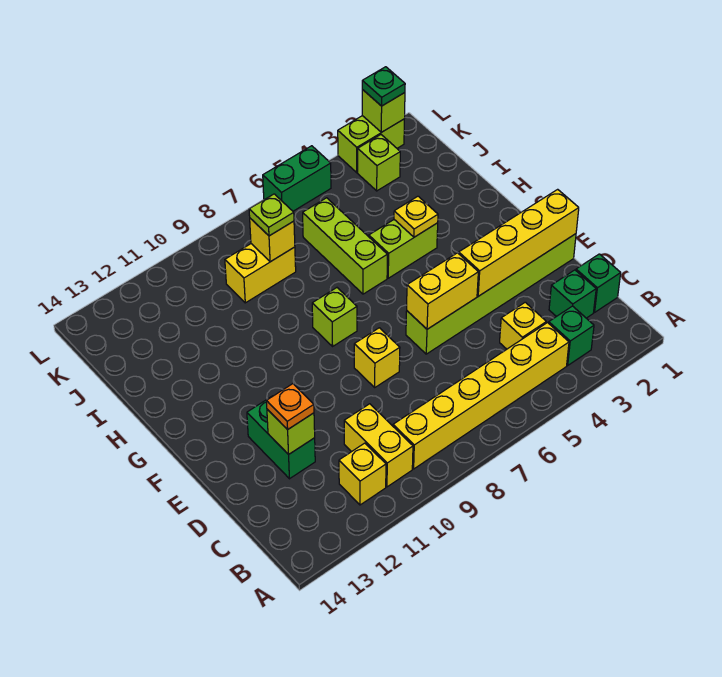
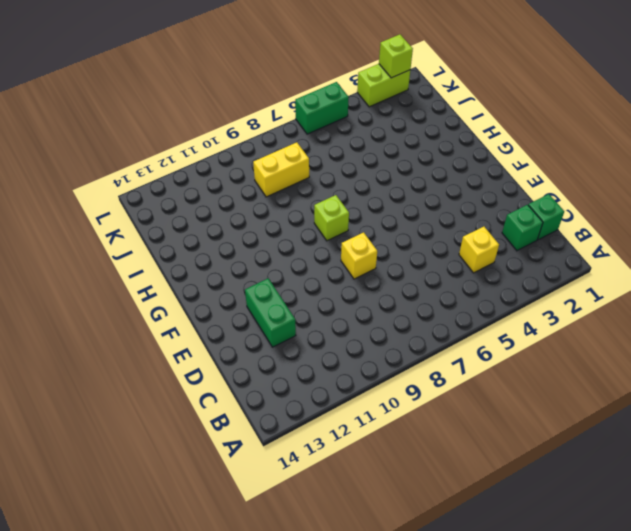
none -> green 1x1 brick [549,306,594,365]
none -> yellow 1x6 brick [393,323,569,469]
none -> yellow 1x2 brick [344,404,413,487]

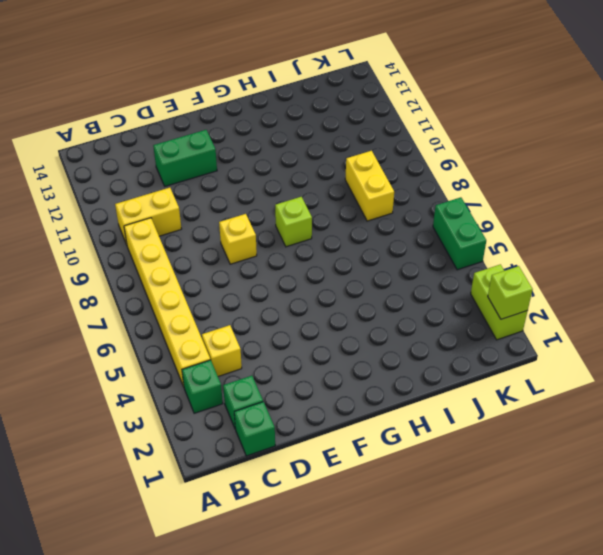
none -> yellow 1x1 brick [339,443,386,505]
none -> lime 1x6 brick [406,234,576,354]
none -> lime 1x2 brick [369,220,438,278]

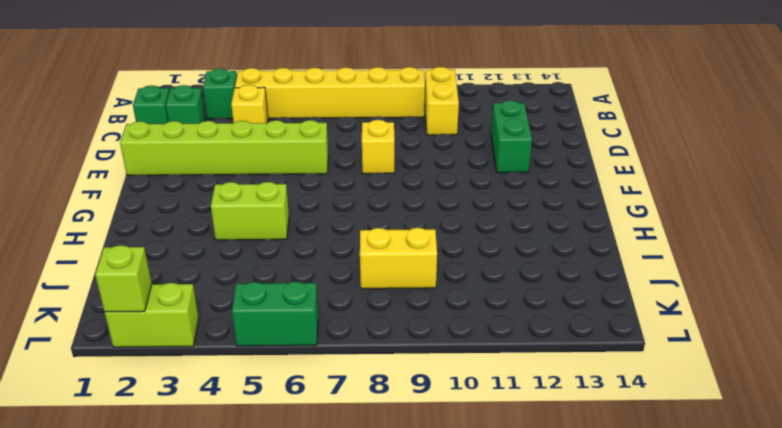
none -> yellow 1x1 brick [339,443,386,505]
none -> lime 1x1 brick [312,288,357,346]
none -> lime 1x3 brick [303,198,387,294]

